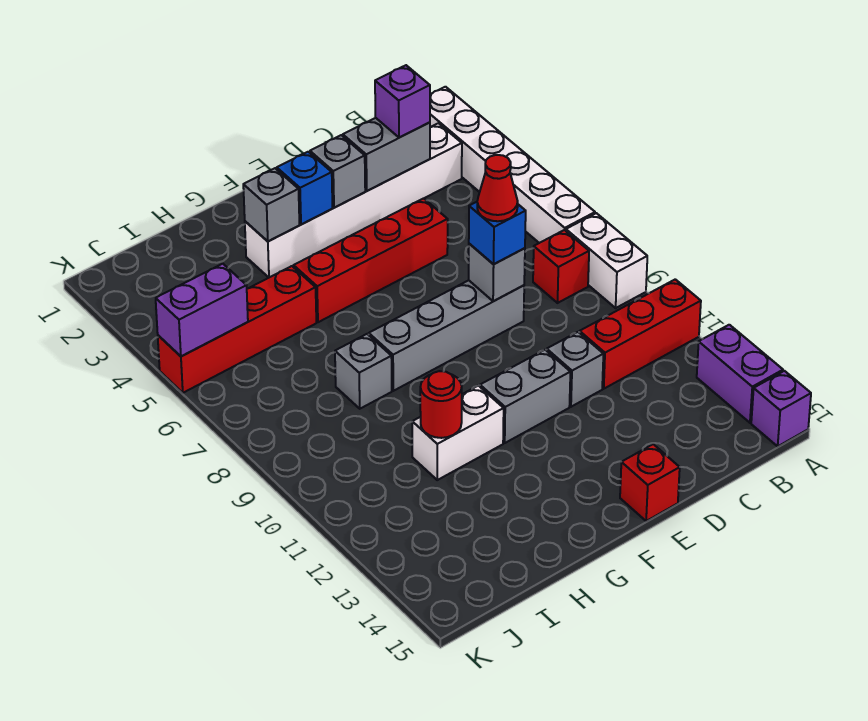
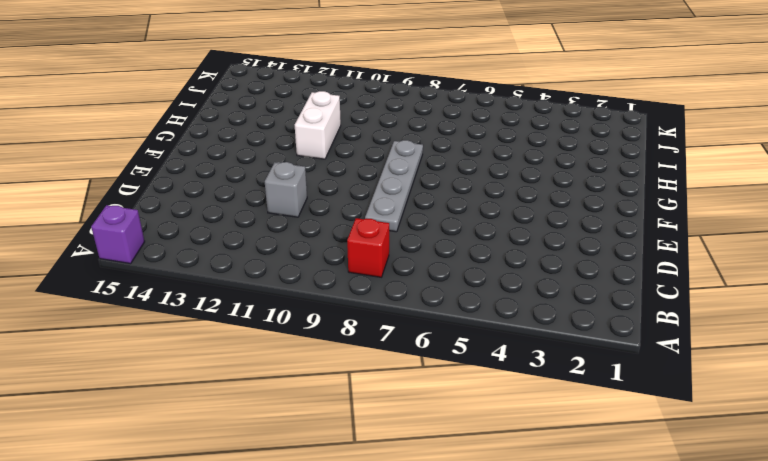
grey 1x4 plate [365,140,423,232] -> grey 1x4 brick [369,280,524,391]
none -> white 1x6 brick [430,87,595,243]
none -> white 1x2 brick [566,213,647,308]
none -> red 1x3 brick [580,279,701,389]

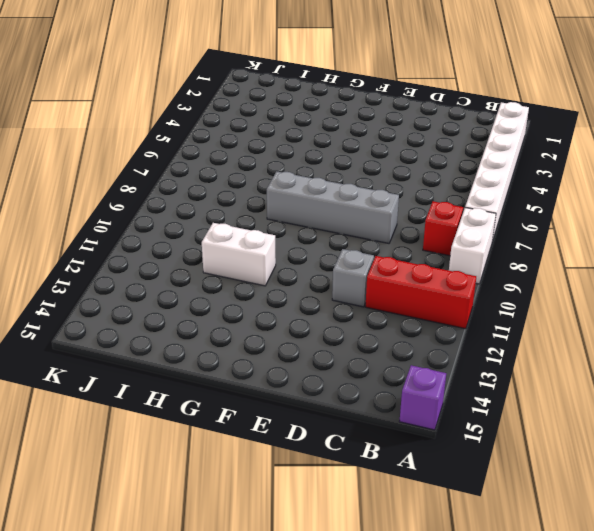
none -> purple 1x2 brick [697,325,783,423]
none -> white 1x6 brick [245,123,462,277]
none -> red 1x4 brick [294,198,448,322]

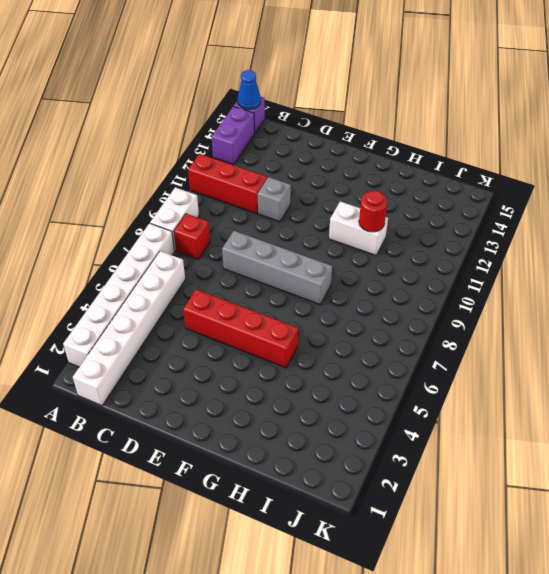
blue 1x1 cone [238,70,261,109] -> none
white 1x6 brick [73,251,185,406] -> white 1x6 brick turned to [245,123,462,277]
none -> grey 1x2 brick [480,350,570,443]
none -> red 1x1 brick [620,444,680,521]
none -> red 1x4 brick [158,266,316,393]

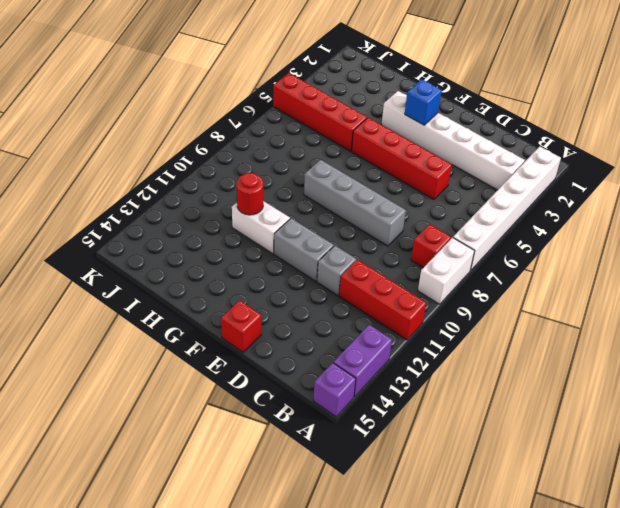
none -> grey 1x1 brick [335,334,392,409]
none -> grey 1x2 brick [343,118,430,191]
none -> grey 1x1 brick [469,244,525,301]

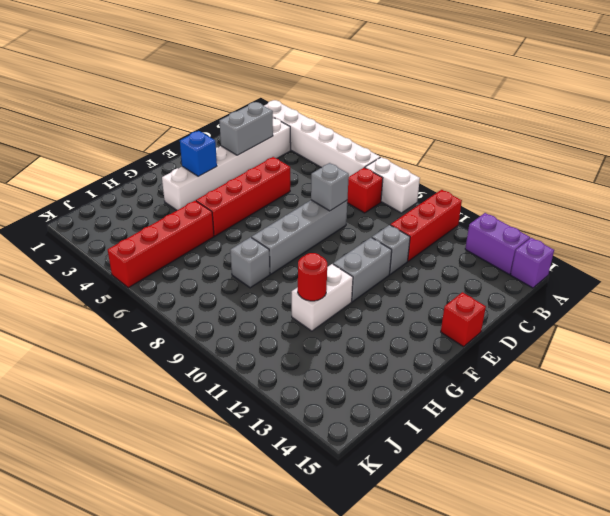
none -> grey 1x1 brick [310,135,365,208]
none -> grey 1x1 brick [243,168,299,241]
none -> purple 1x2 brick [156,264,248,356]

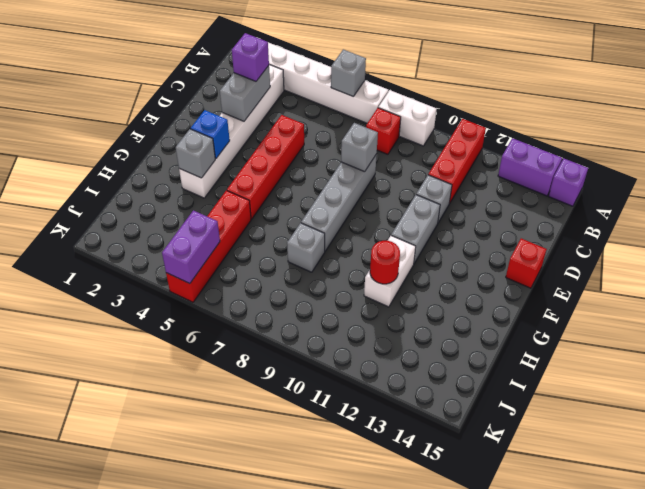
grey 1x1 brick [331,49,366,96] -> grey 1x1 brick moved to [310,135,365,208]
none -> blue 1x1 brick [469,202,526,264]
none -> red 1x1 cone [477,155,518,221]

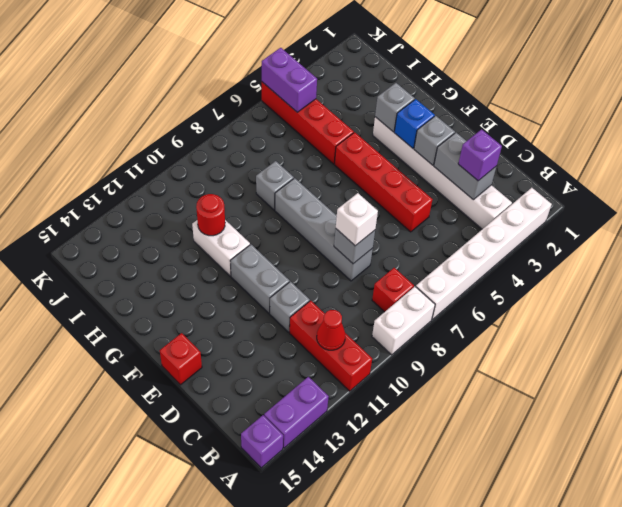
red 1x1 cone [317,310,345,350] -> red 1x1 cone moved to [477,155,518,221]
white 1x1 brick [336,193,378,246] -> blue 1x1 brick [469,202,526,264]

